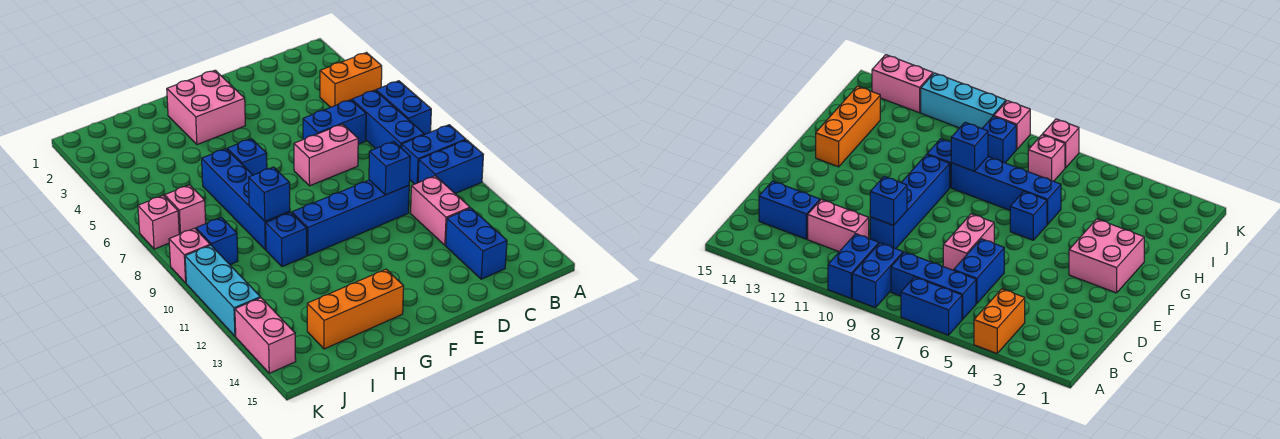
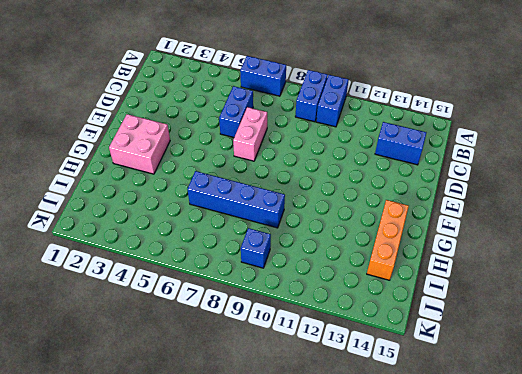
none -> orange 1x2 brick [320,53,382,107]
none -> blue 1x3 brick [352,90,424,149]
none -> pink 1x2 brick [411,176,470,245]

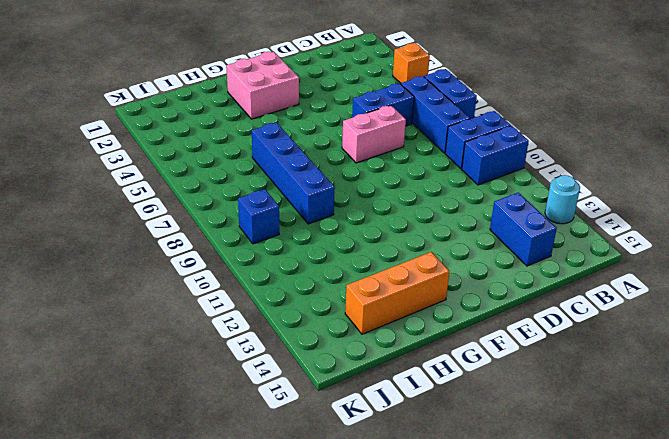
orange 1x1 brick [393,43,430,83] -> orange 1x2 brick [320,53,382,107]
cyan 1x1 round brick [545,175,580,224] -> none
none -> pink 1x2 brick [411,176,470,245]
none -> blue 1x4 brick [292,180,409,256]
none -> blue 1x1 brick [227,139,267,175]

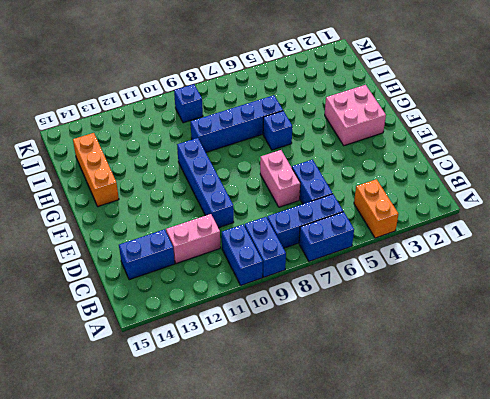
none -> blue 1x1 brick [266,212,307,267]
none -> pink 1x1 brick [165,185,206,234]
none -> pink 1x1 brick [138,195,179,249]

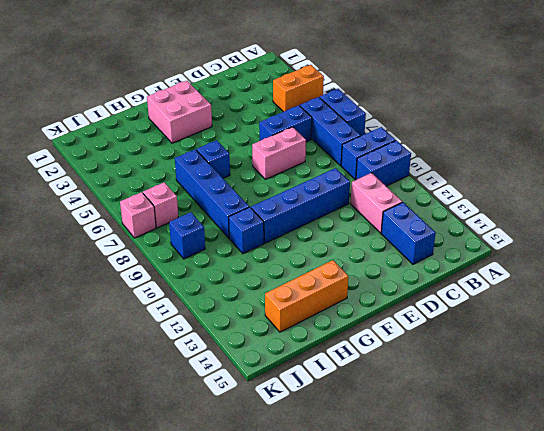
none -> pink 1x1 brick [169,228,210,283]
none -> cyan 1x3 brick [185,245,260,336]
none -> pink 1x2 brick [235,298,296,373]

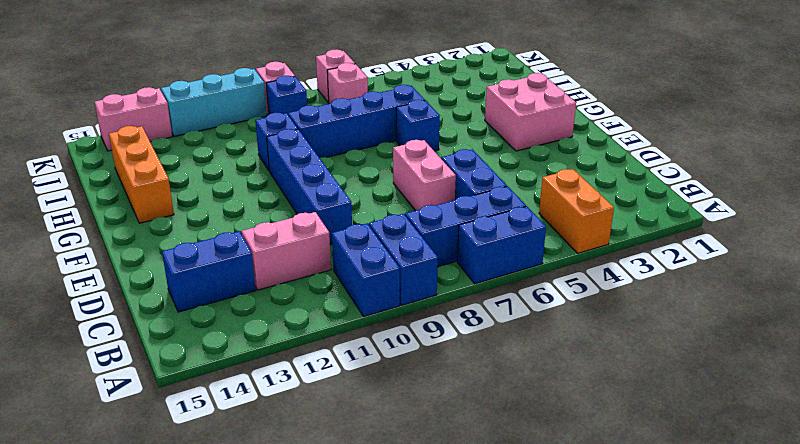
none -> blue 1x1 brick [369,142,410,195]
none -> blue 1x1 brick [249,167,290,221]

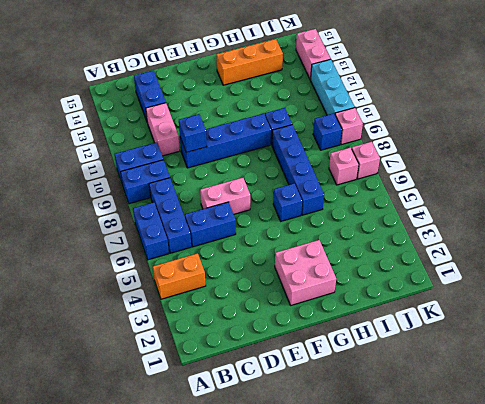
none -> blue 1x1 brick [249,167,290,221]

